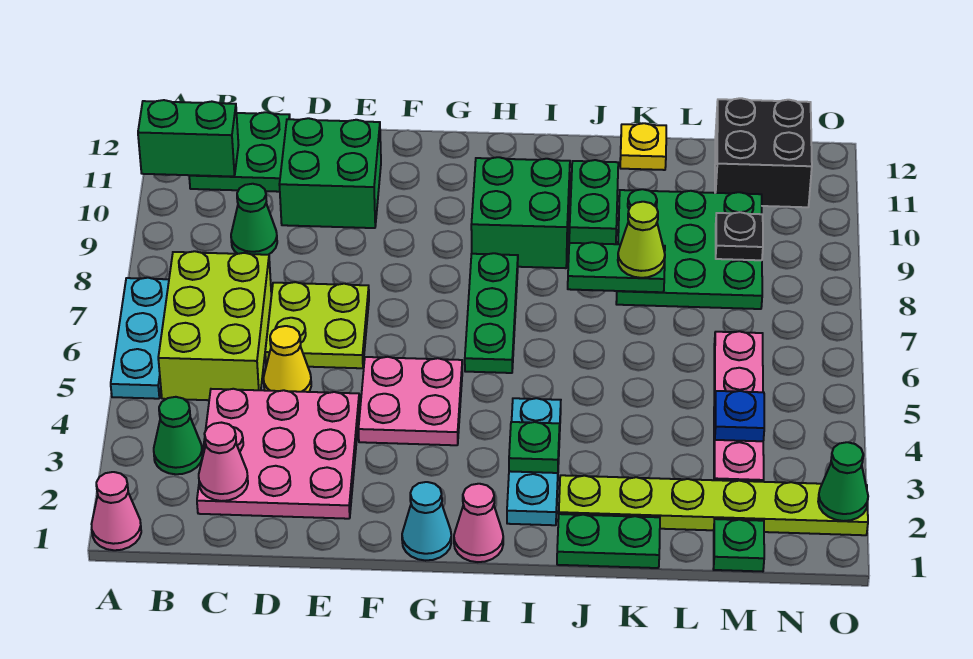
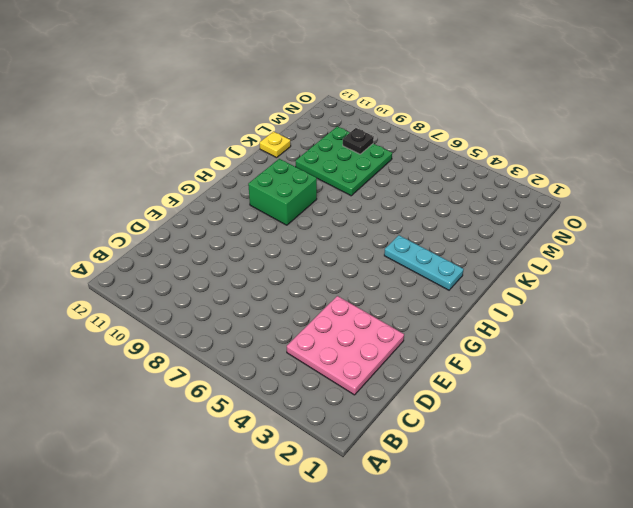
none -> pink 1x1 cone [92,472,141,550]
none -> cyan 1x3 plate [111,278,169,399]
none -> green 1x1 cone [154,397,202,474]
none -> lime 2x3 brick [158,251,271,400]

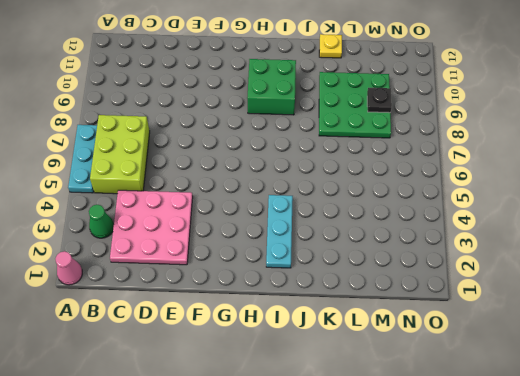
none -> green 2x2 plate [189,112,290,192]
none -> green 1x1 cone [231,184,277,255]
none -> yellow 1x1 cone [264,326,311,392]
none -> lime 2x2 plate [265,282,369,368]

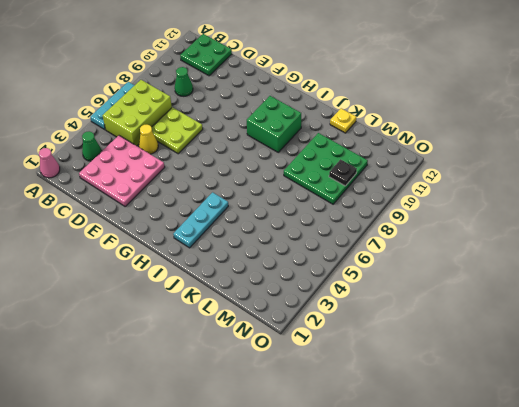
none -> green 2x2 brick [279,118,381,228]
none -> pink 2x2 plate [358,357,462,445]
none -> cyan 1x1 cone [402,482,451,561]
none -> pink 1x1 cone [454,484,503,562]

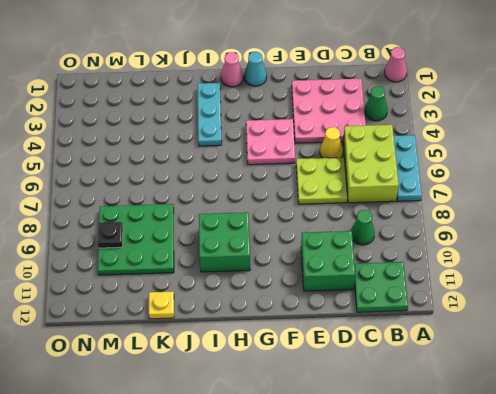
none -> green 1x3 plate [465,253,518,373]
none -> green 1x2 plate [557,514,660,568]
none -> lime 1x6 plate [559,475,868,535]
none -> green 1x2 brick [569,160,618,244]

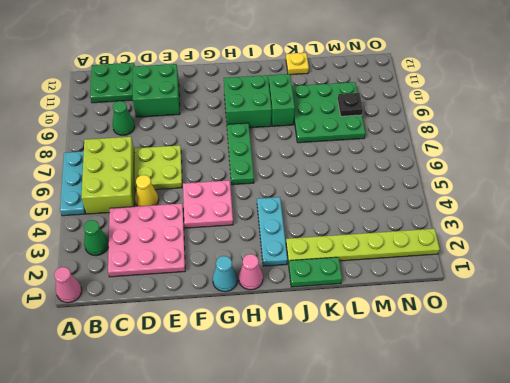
none -> green 1x1 plate [713,519,764,572]
none -> pink 1x4 plate [714,331,764,482]
none -> black 2x2 brick [715,98,812,207]
none -> green 1x2 brick [138,100,238,177]

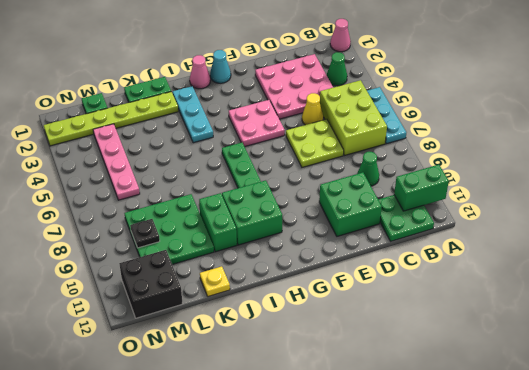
none -> pink 1x1 cone [199,423,248,501]
none -> green 1x1 plate [509,422,560,473]
none -> green 1x2 plate [568,242,665,292]
none -> blue 1x1 plate [715,391,764,441]

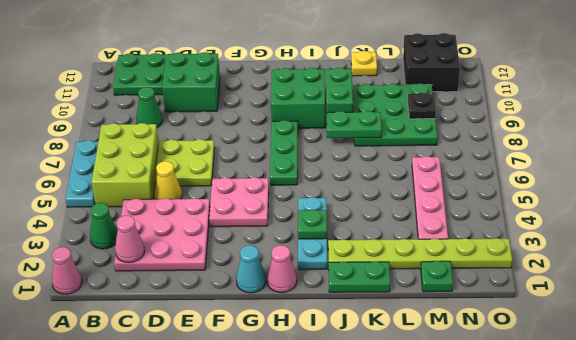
none -> green 1x2 brick [138,100,238,177]
none -> blue 1x1 plate [715,391,764,441]
none -> green 1x1 cone [818,442,868,521]
none -> lime 1x1 cone [618,202,665,278]

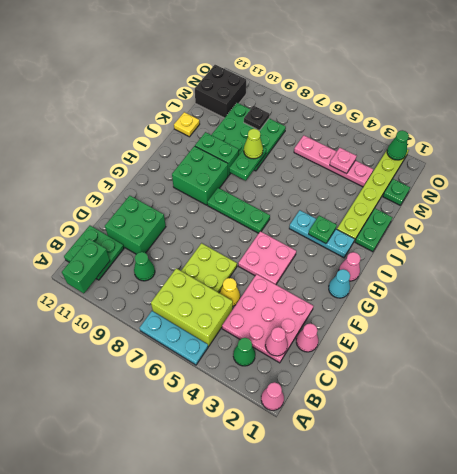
pink 1x1 cone [296,323,318,352] -> none
pink 1x1 plate [330,148,356,174] -> blue 1x1 plate [715,391,764,441]

